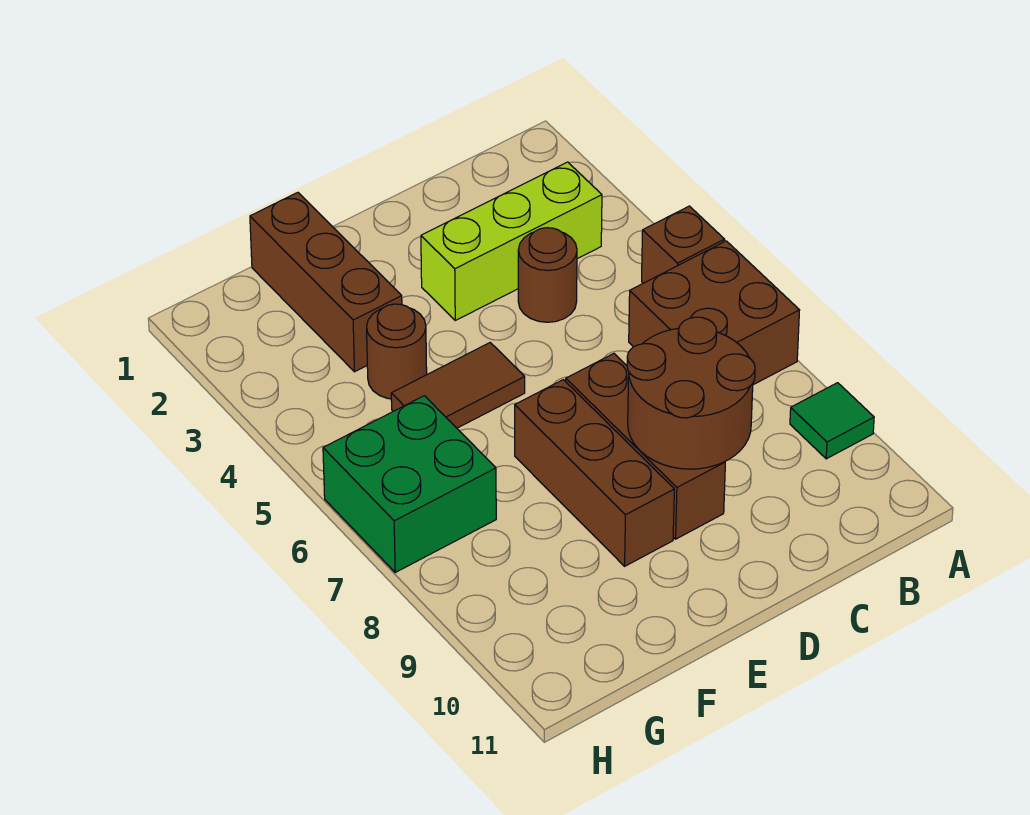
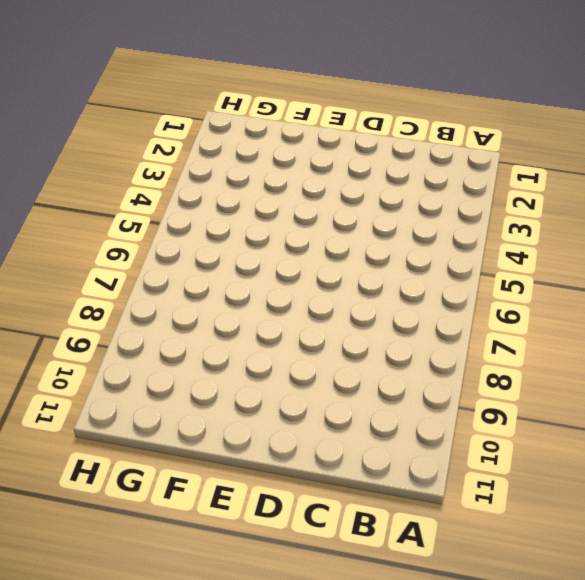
none -> brown 1x1 brick [642,206,725,283]
none -> brown 2x2 brick [629,241,800,385]
none -> green 1x1 tile [790,383,874,459]

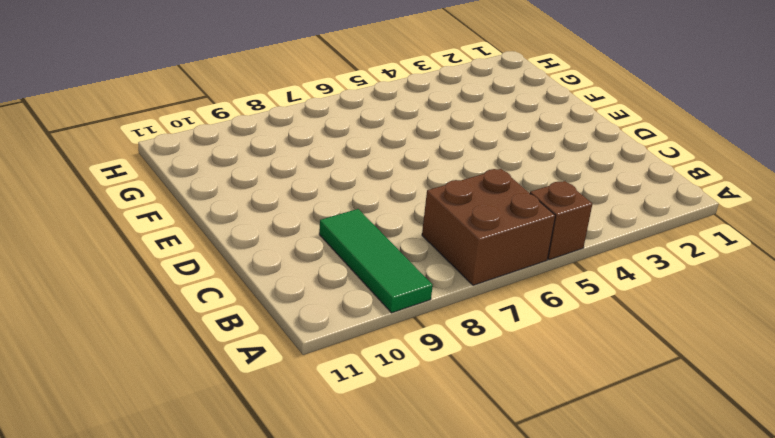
green 1x3 tile [319,209,433,313] -> green 1x1 tile [790,383,874,459]
none -> lime 1x3 brick [421,162,602,320]
none -> brown 1x1 round brick [518,228,577,322]
none -> brown 1x3 brick [566,354,725,539]

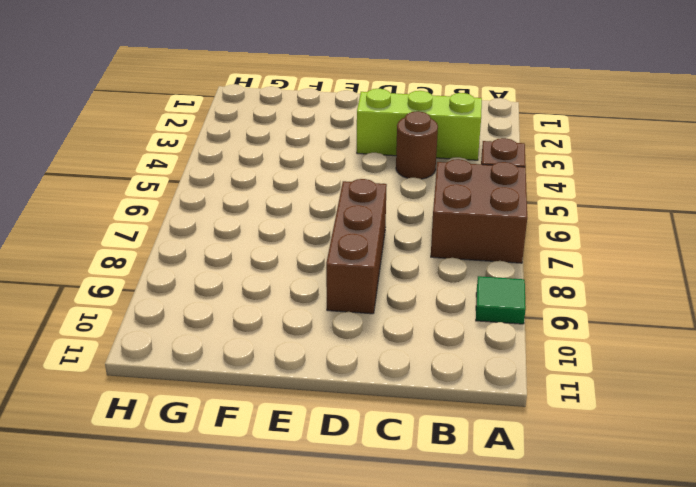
none -> brown 1x2 tile [391,343,525,428]
none -> brown 1x3 brick [515,380,674,566]
none -> brown 1x3 brick [250,193,402,372]

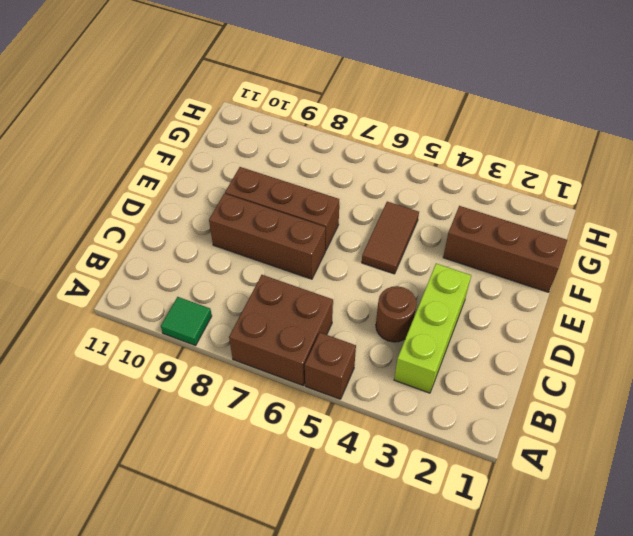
none -> brown 1x1 round brick [367,304,427,399]
none -> green 2x2 brick [323,396,496,572]
none -> brown 2x2 round brick [627,317,755,469]

